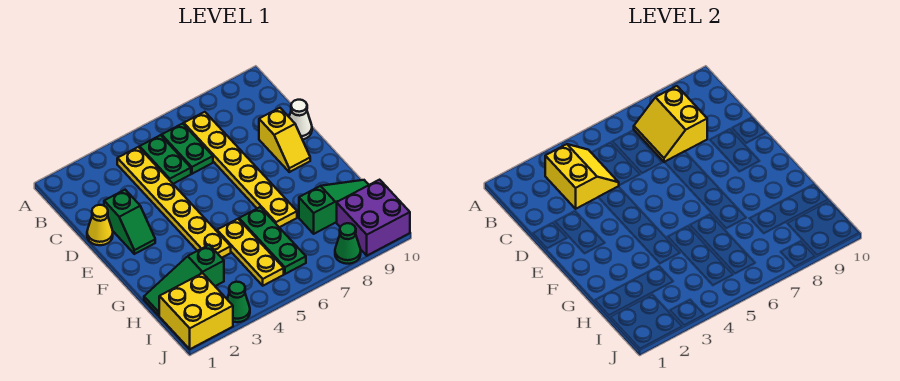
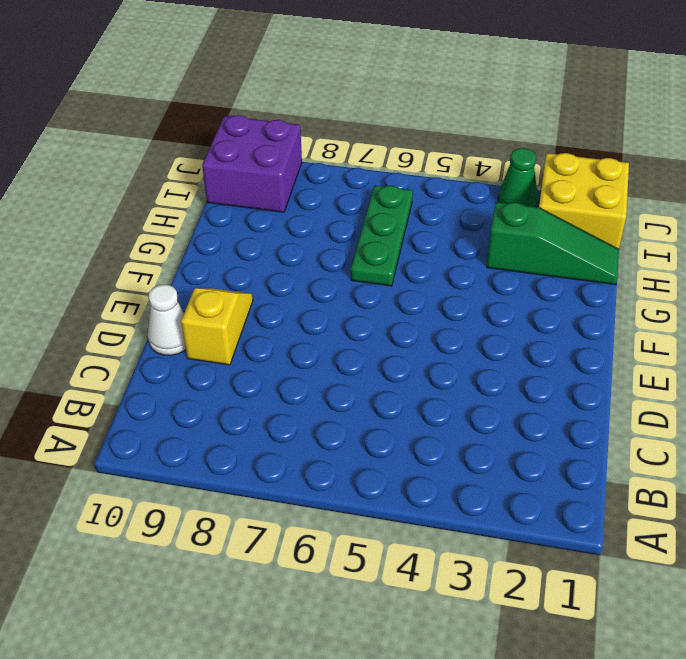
none -> yellow 1x6 plate [117,147,231,258]
none -> green 1x2 plate [140,135,191,184]
none -> green 1x2 plate [162,123,213,174]

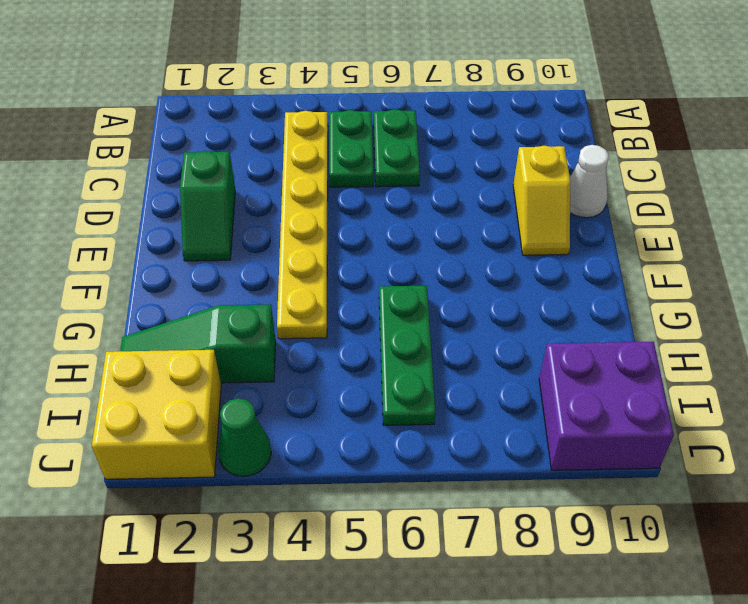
none -> yellow 1x6 plate [184,112,297,227]
none -> yellow 1x1 cone [87,205,113,245]
none -> yellow 1x3 plate [217,219,284,286]

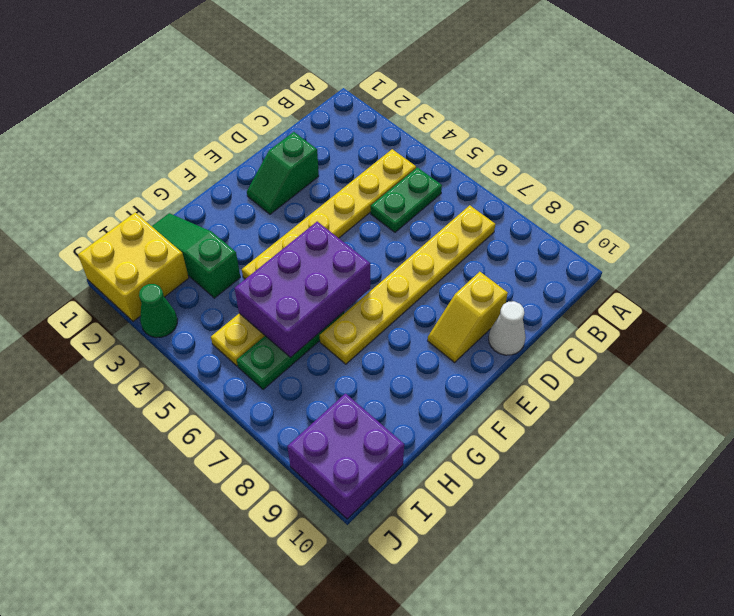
purple 2x3 brick [234,222,370,358] -> none
none -> green 1x2 plate [162,123,213,174]
none -> yellow 1x1 cone [87,205,113,245]
none -> green 1x3 slope [299,180,369,234]

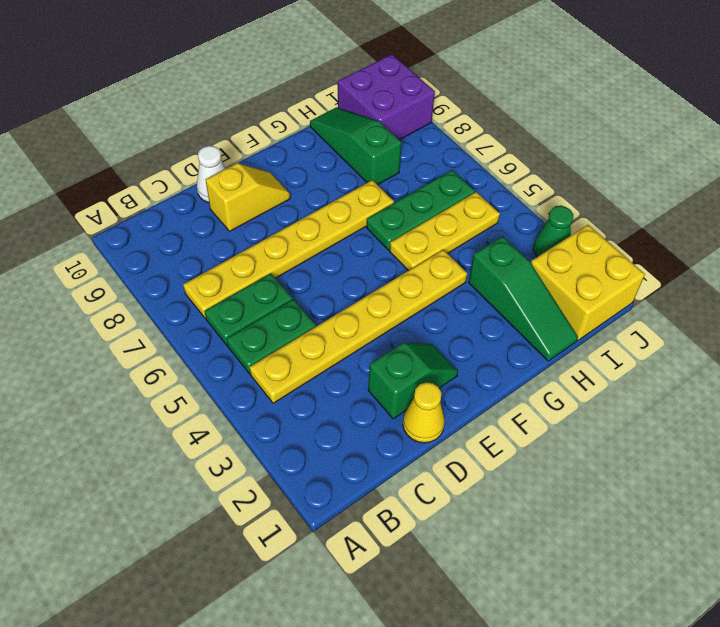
none -> green 1x1 cone [335,223,361,264]
none -> yellow 2x2 slope [545,144,619,209]
none -> yellow 2x2 slope [634,86,707,162]

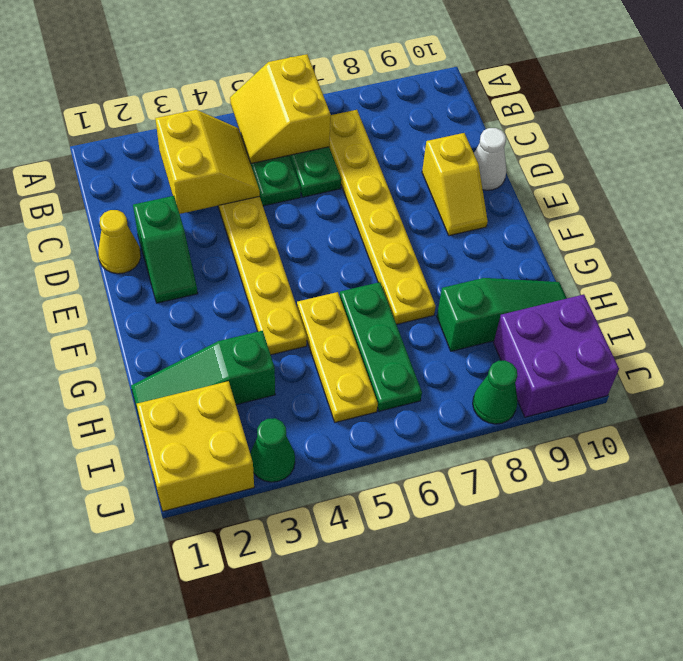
yellow 2x2 slope [230,54,331,163] -> yellow 2x2 slope moved to [634,86,707,162]

